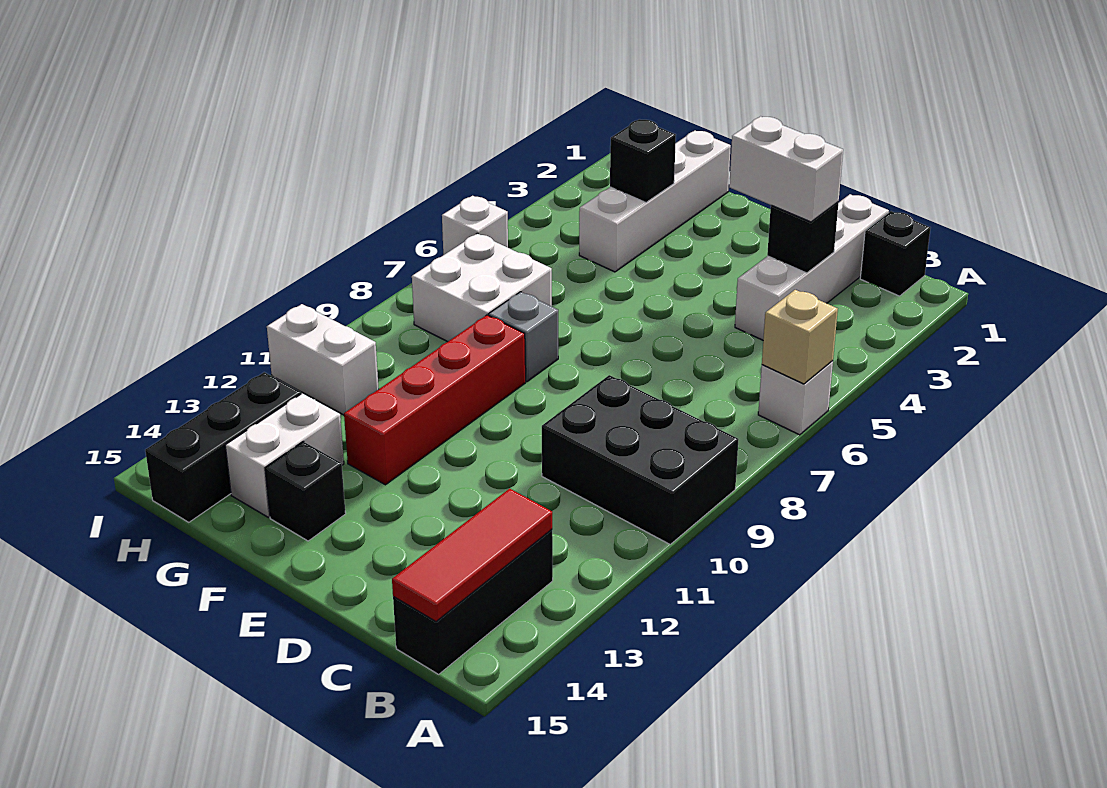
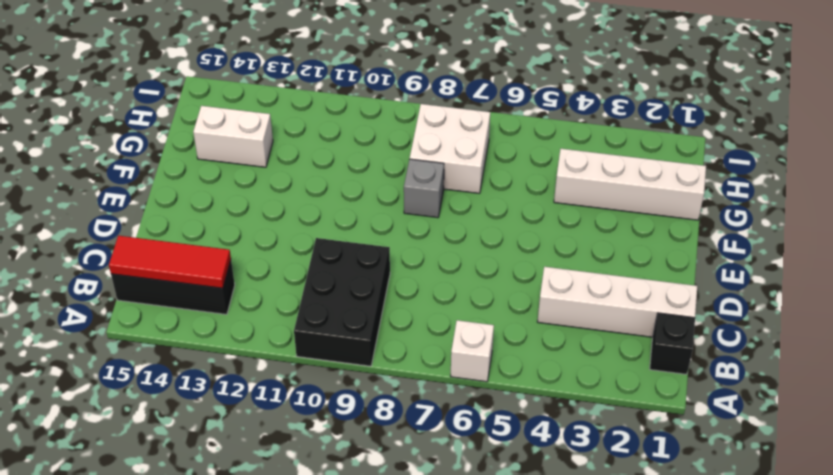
none -> red 1x4 brick [344,315,525,485]
none -> black 1x1 brick [265,442,346,541]
none -> white 1x2 brick [267,304,379,415]

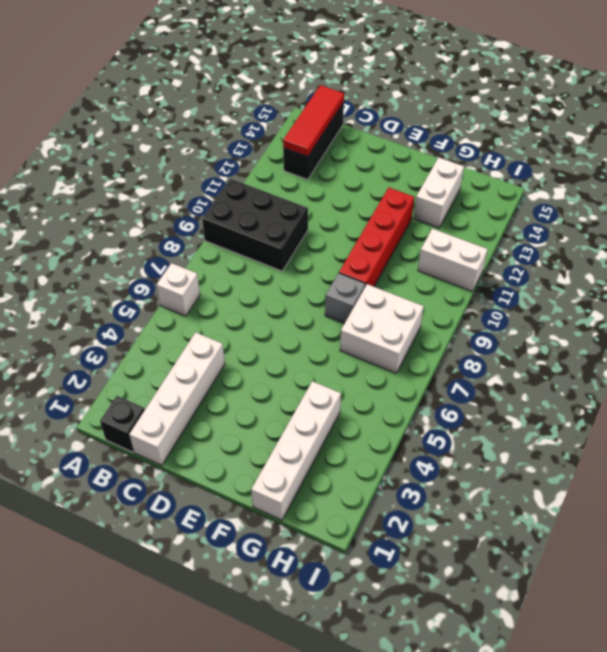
none -> black 1x1 brick [265,442,346,541]
none -> black 1x3 brick [145,372,301,522]
none -> white 1x1 brick [442,196,508,255]

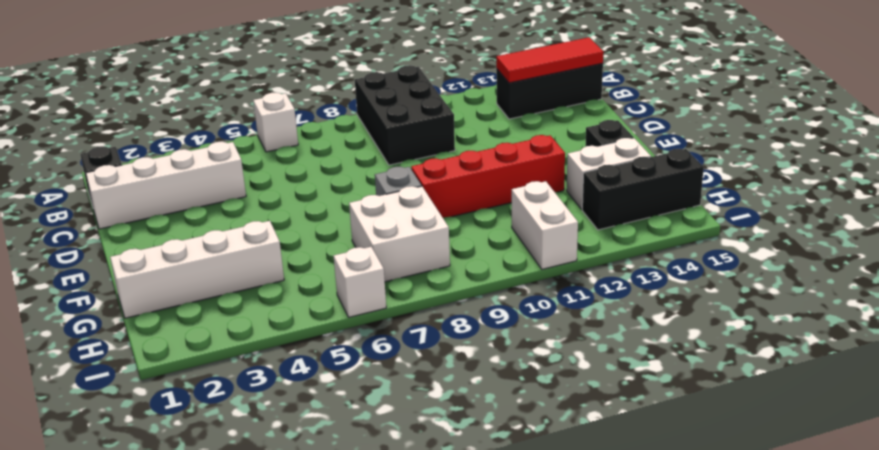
none -> tan 1x1 brick [762,290,838,384]
none -> black 1x1 brick [767,202,839,273]
none -> black 1x1 brick [610,119,676,202]

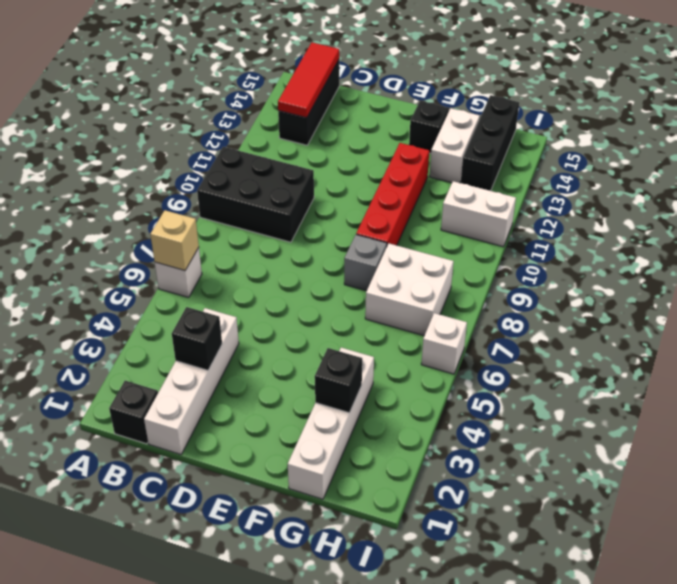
none -> white 1x2 brick [729,116,843,222]

